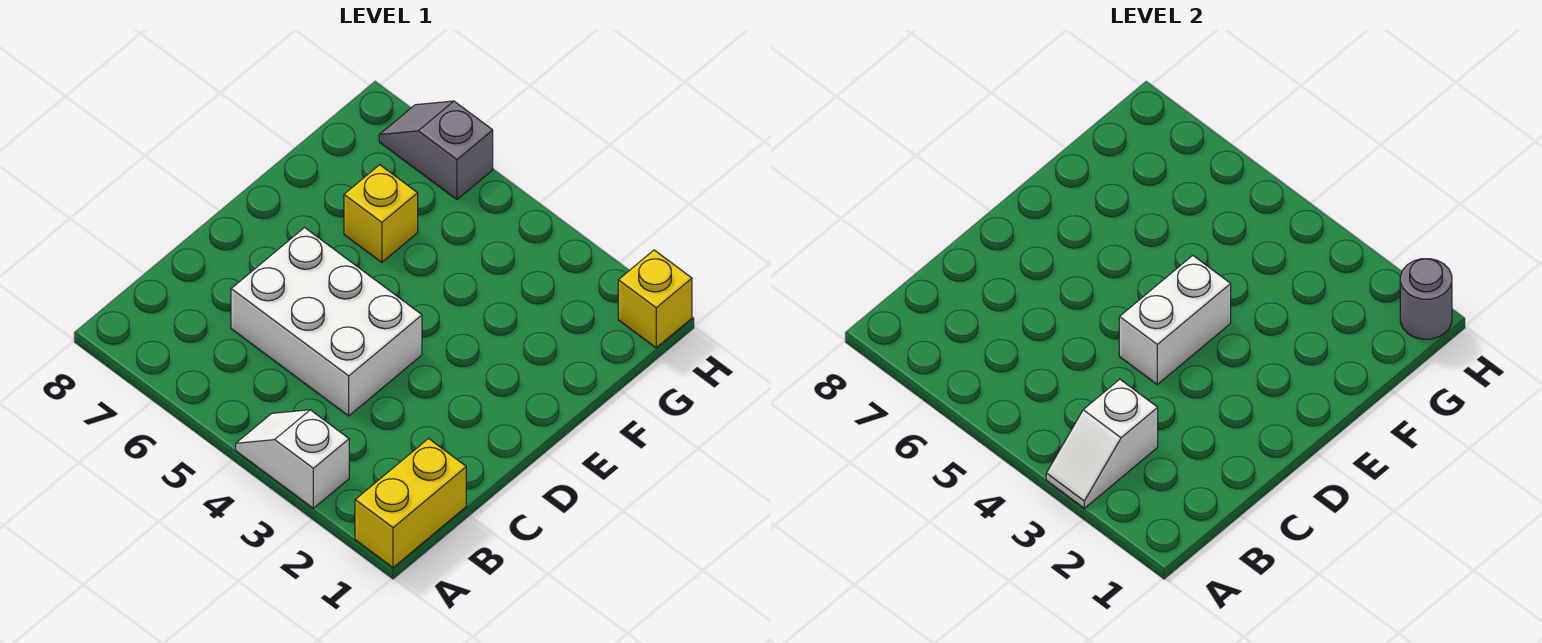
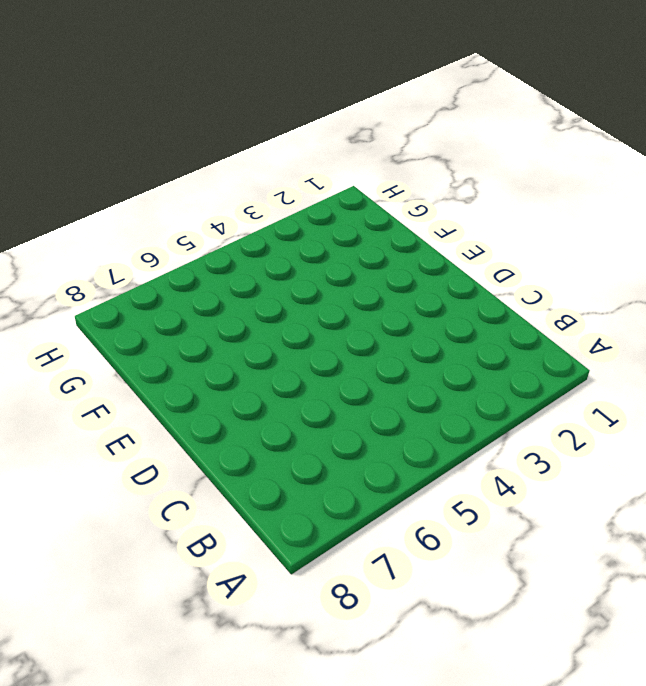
none -> yellow 1x2 brick [355,439,466,568]
none -> white 1x2 slope [236,410,349,508]

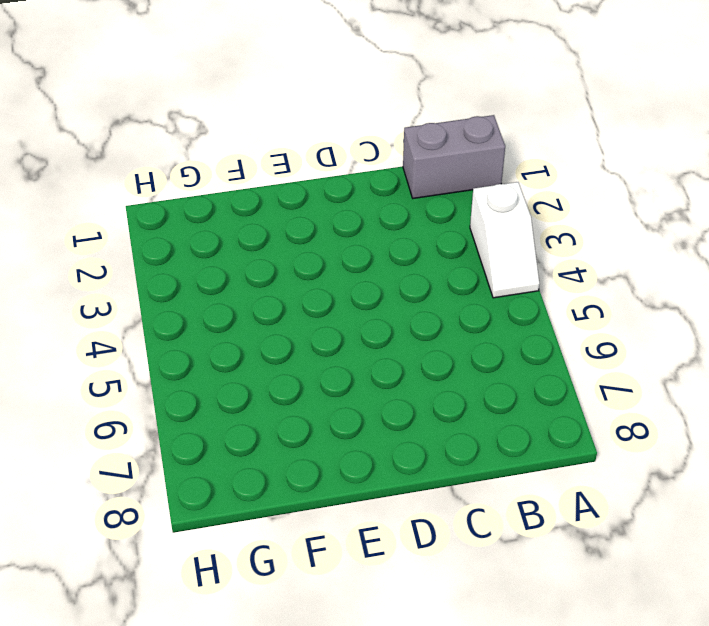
grey 1x2 brick [403,115,505,198] -> yellow 1x2 brick [355,439,466,568]
none -> white 2x3 brick [231,228,422,416]
none -> yellow 1x1 brick [344,165,418,262]

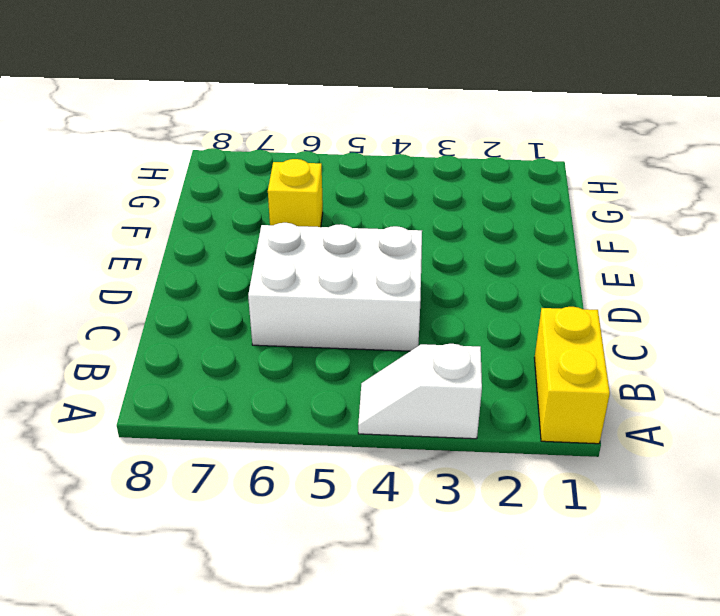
none -> yellow 1x1 brick [618,250,692,348]
none -> grey 1x2 slope [379,101,493,199]

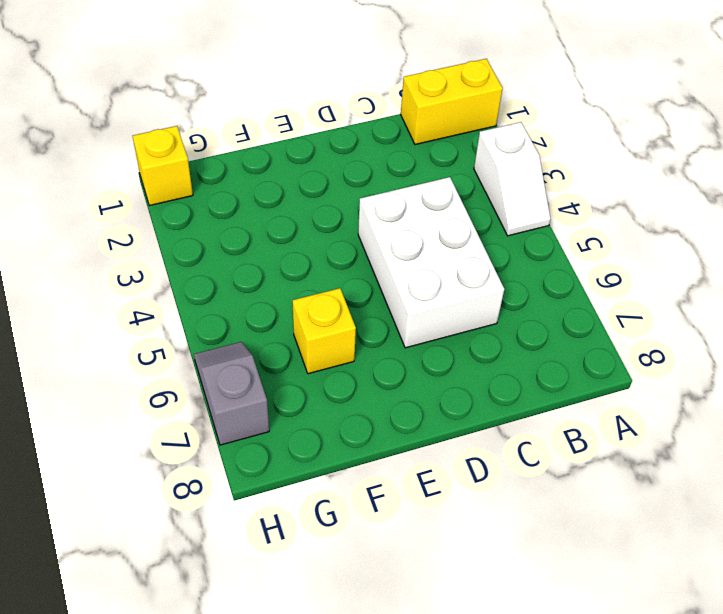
grey 1x2 slope [194,342,269,445] -> grey 1x2 slope turned to [379,101,493,199]
none -> white 1x2 slope [1046,379,1158,508]
none -> white 1x2 brick [1119,255,1231,384]

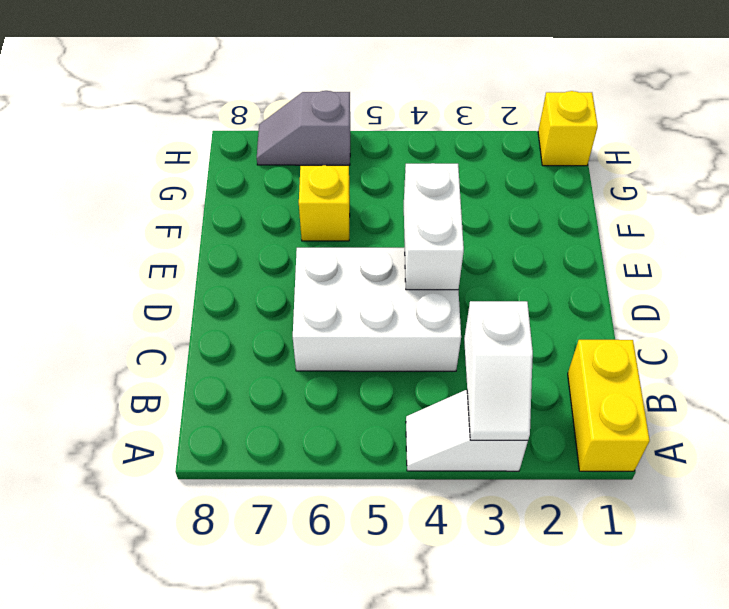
none -> grey 1x1 round brick [1400,259,1452,339]

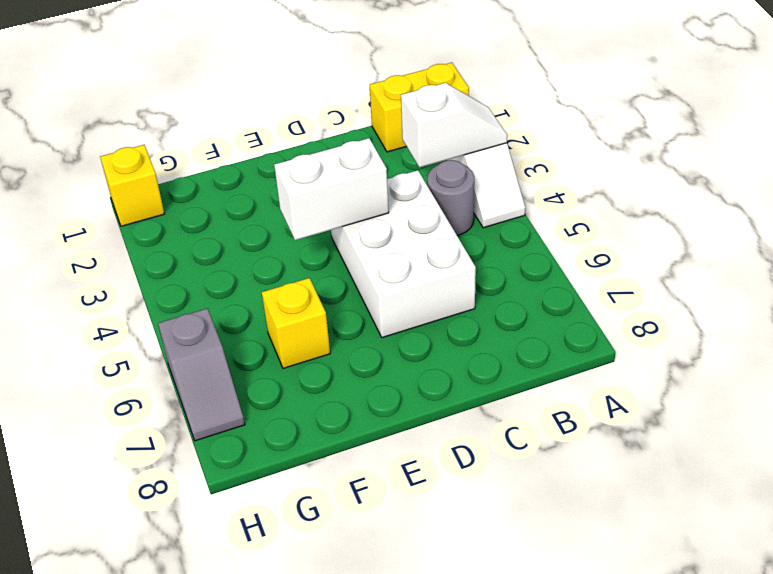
grey 1x1 round brick [427,160,474,235] -> grey 1x1 round brick moved to [1400,259,1452,339]

